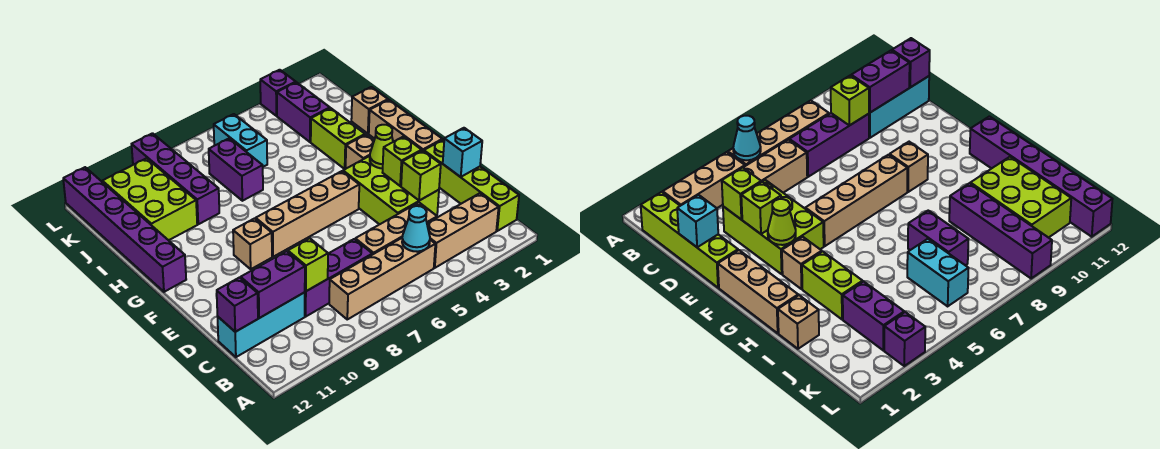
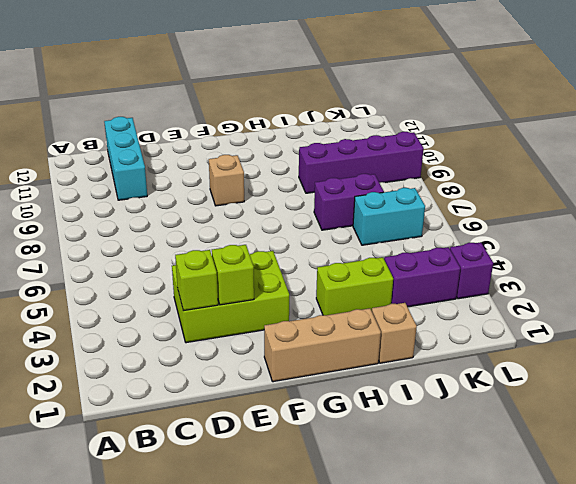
none -> lime 1x4 brick [424,140,519,231]
none -> tan 1x3 brick [427,193,499,268]
none -> tan 1x4 brick [329,238,435,319]

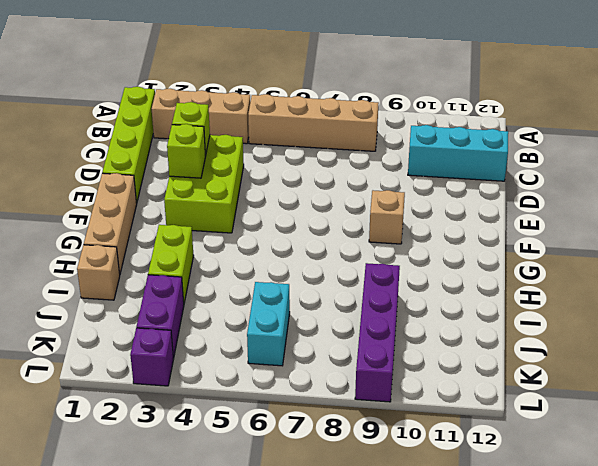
none -> tan 1x3 brick [355,203,437,255]
none -> purple 1x3 brick [305,239,372,316]
none -> tan 1x4 brick [256,171,359,257]

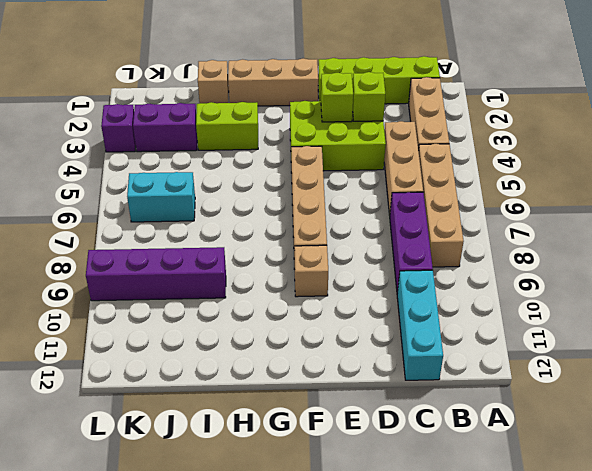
none -> tan 1x1 brick [346,135,374,168]
none -> purple 1x6 brick [63,167,186,292]
none -> purple 1x2 brick [209,138,263,201]

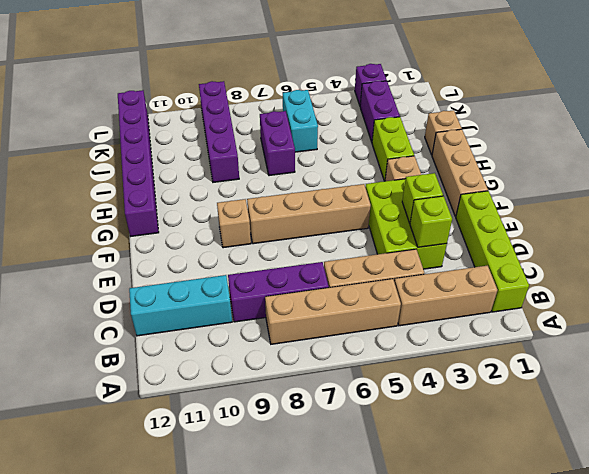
none -> lime 2x3 brick [102,158,197,240]
none -> cyan 1x1 cone [402,206,430,252]
none -> lime 1x1 brick [288,238,328,291]

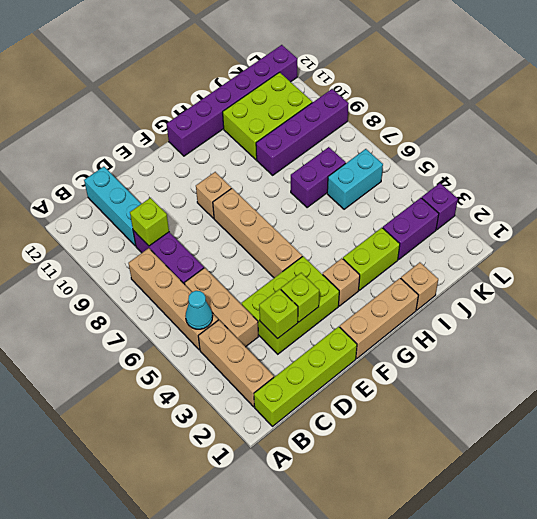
none -> purple 1x2 brick [241,251,305,318]
none -> purple 1x1 brick [217,278,258,332]
none -> cyan 1x1 brick [443,128,482,177]

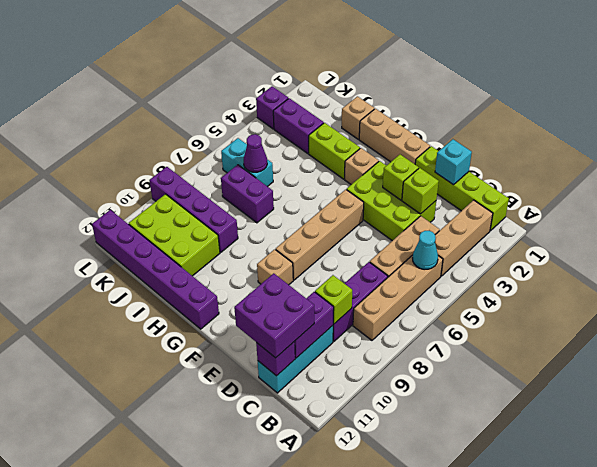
purple 2x2 brick [234,273,314,358] -> none
purple 1x1 cone [244,134,267,172] -> none
none -> lime 1x1 cone [370,125,393,168]

